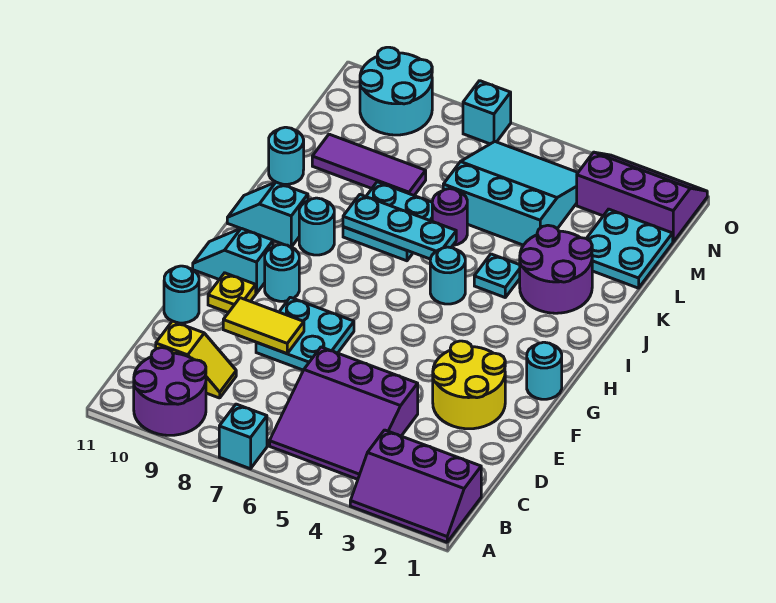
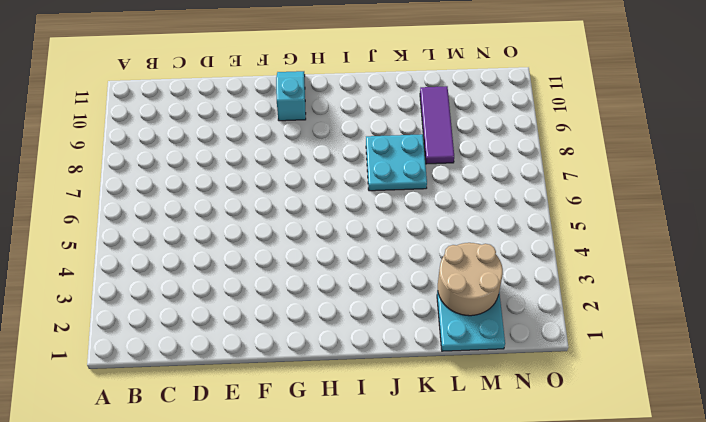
tan 2x2 round brick [438,243,503,316] -> none
none -> purple 2x3 slope [350,430,481,542]
none -> cyan 1x1 brick [219,404,267,469]
none -> purple 2x2 round brick [134,348,206,435]

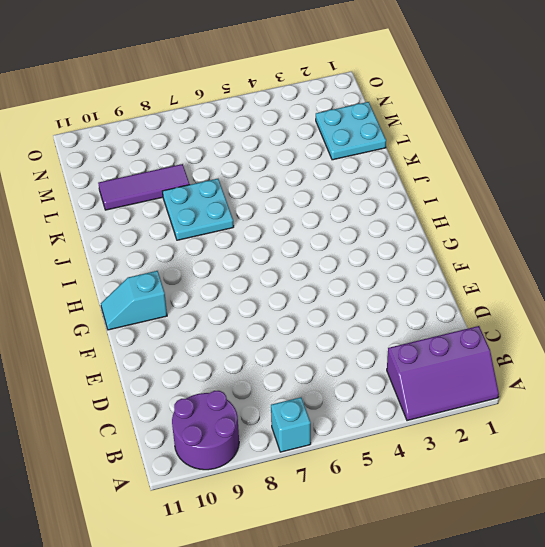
none -> purple 3x3 slope [270,347,418,479]
none -> yellow 1x2 slope [156,321,236,398]
none -> yellow 2x2 round brick [433,341,505,429]

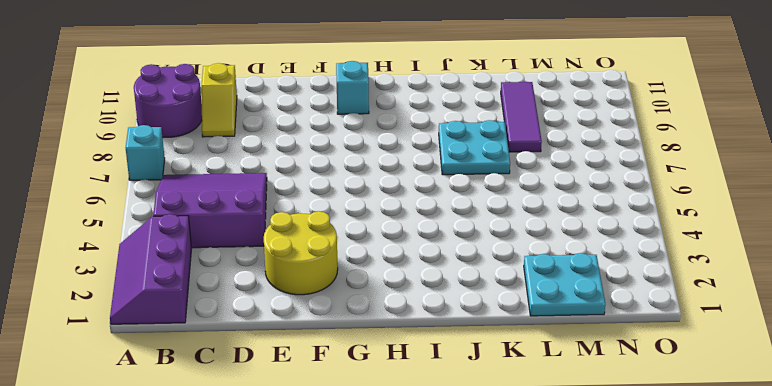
purple 3x3 slope [153,173,267,248] -> purple 3x3 slope turned to [270,347,418,479]
none -> cyan 2x2 plate [256,297,354,370]
none -> cyan 1x1 round brick [164,266,199,323]
none -> yellow 1x1 plate [208,273,256,313]

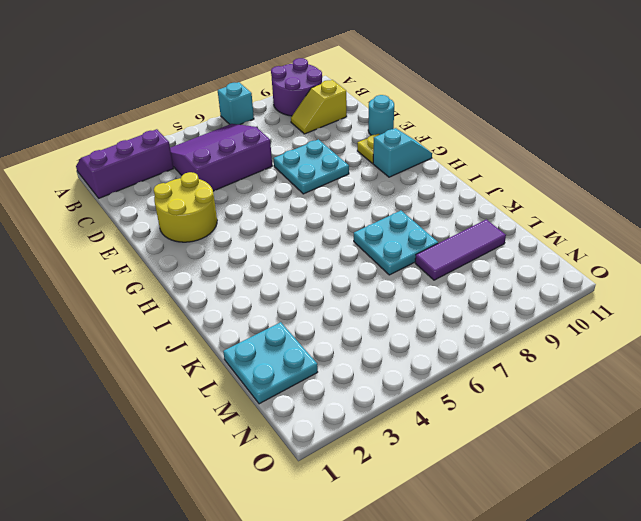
none -> cyan 1x1 round brick [527,342,562,399]
none -> cyan 1x1 round brick [265,244,299,301]
none -> cyan 1x1 round brick [430,247,465,304]

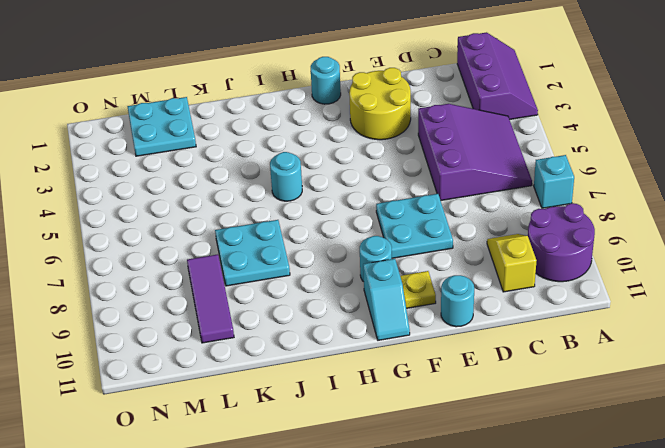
none -> cyan 1x1 round brick [299,198,334,255]
none -> cyan 1x2 slope [227,182,308,247]
none -> purple 2x2 round brick [520,225,592,313]

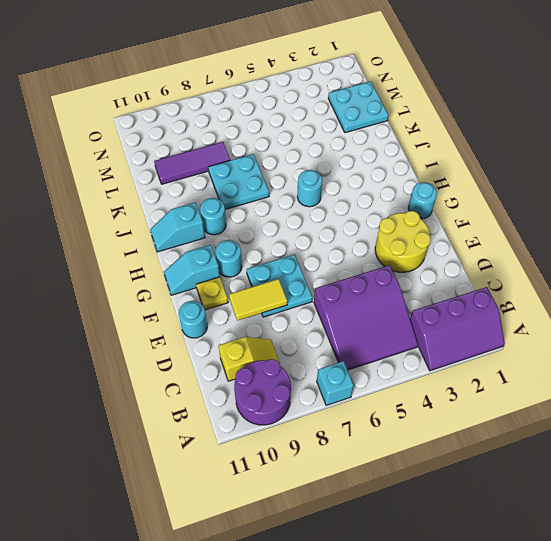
none -> purple 2x2 round brick [520,225,592,313]
none -> cyan 1x1 plate [474,254,520,297]
none -> purple 1x1 round brick [432,189,467,245]

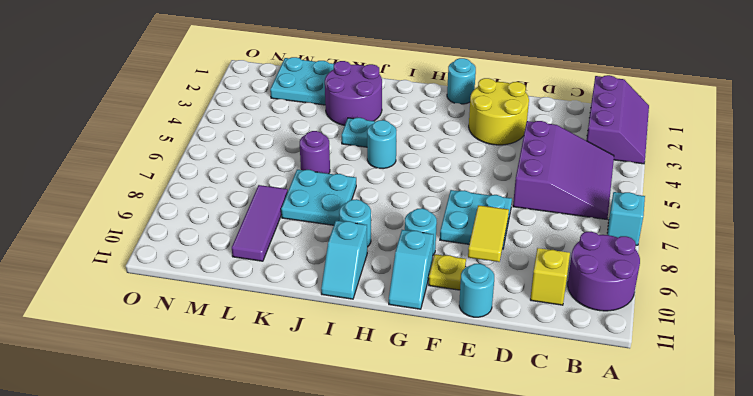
none -> cyan 1x1 round brick [269,127,304,184]
none -> cyan 3x3 slope [443,142,578,245]
none -> purple 2x3 slope [577,152,707,242]

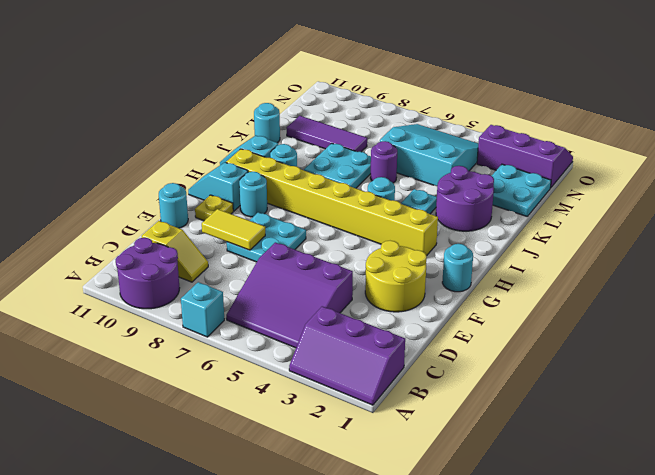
yellow 1x8 brick [226,149,438,256] -> none
none -> cyan 2x2 round brick [360,47,432,135]
none -> cyan 1x1 brick [463,81,511,144]
none -> cyan 1x3 plate [343,195,456,259]

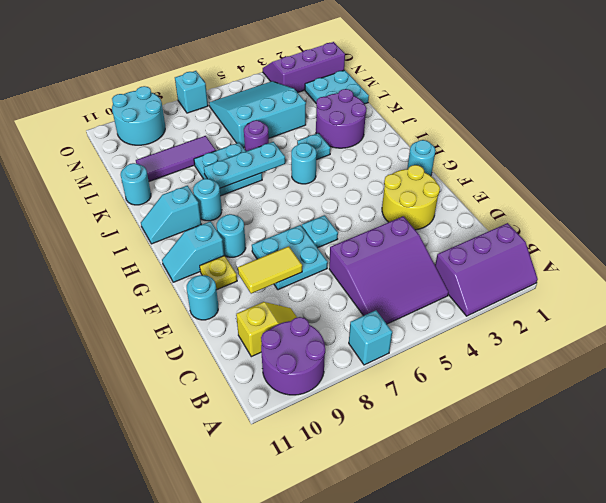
cyan 1x1 plate [302,215,338,248] -> none

